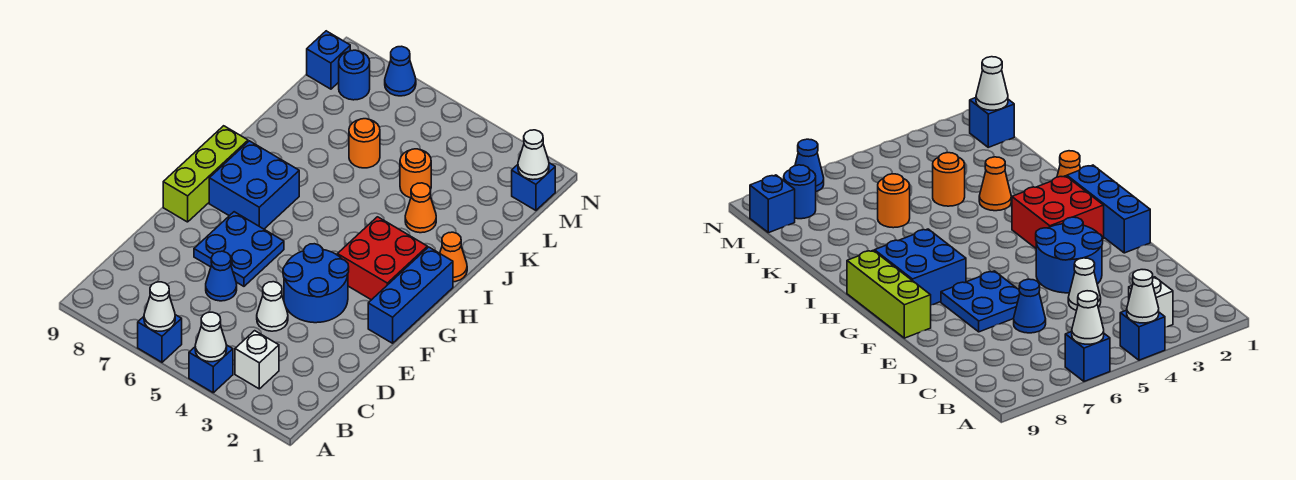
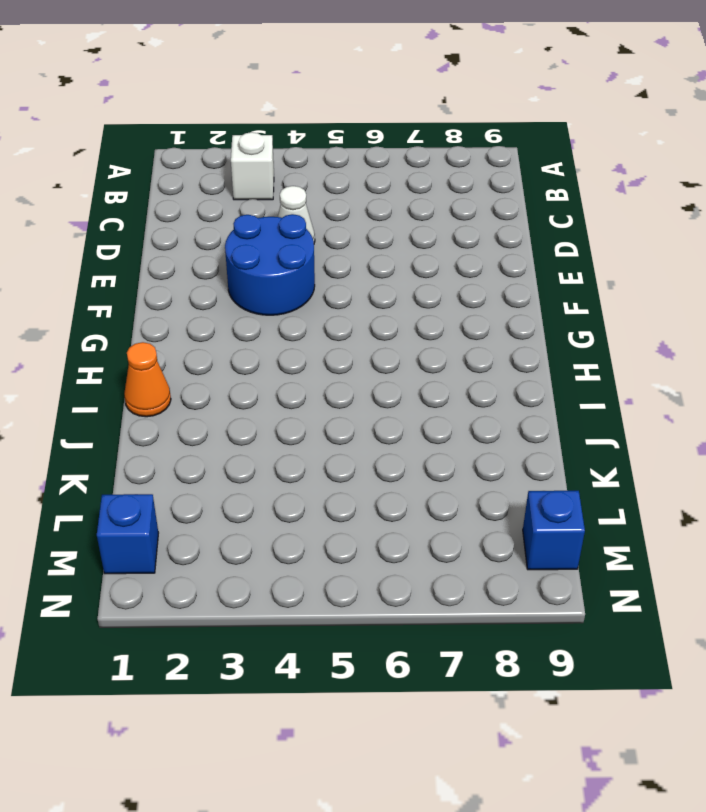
none -> blue 1x1 brick [189,345,233,393]
none -> blue 1x1 brick [138,315,182,362]
none -> blue 1x1 cone [206,251,237,301]

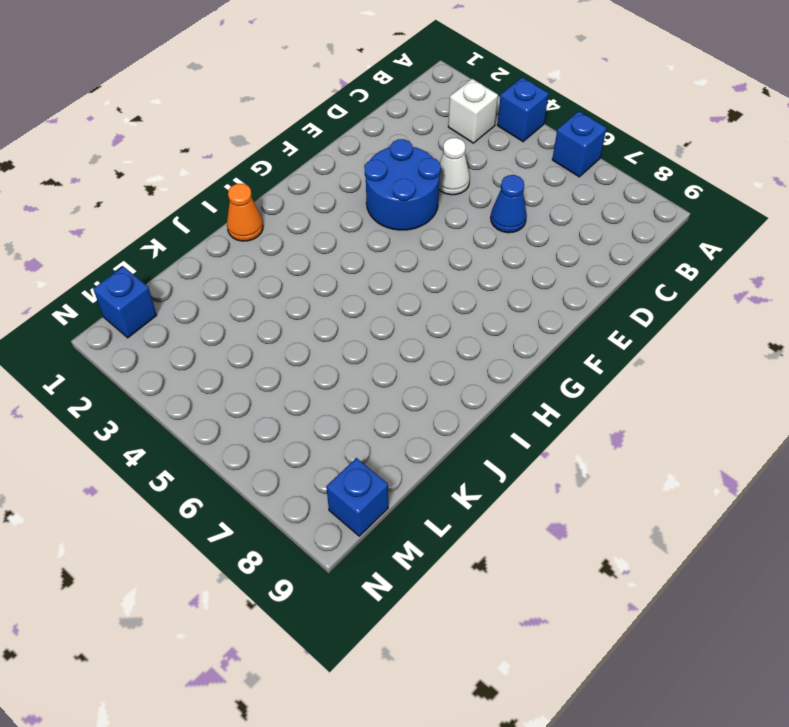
none -> blue 2x2 plate [194,212,284,286]
none -> blue 1x3 brick [368,247,453,343]
none -> lime 1x3 brick [163,126,248,222]

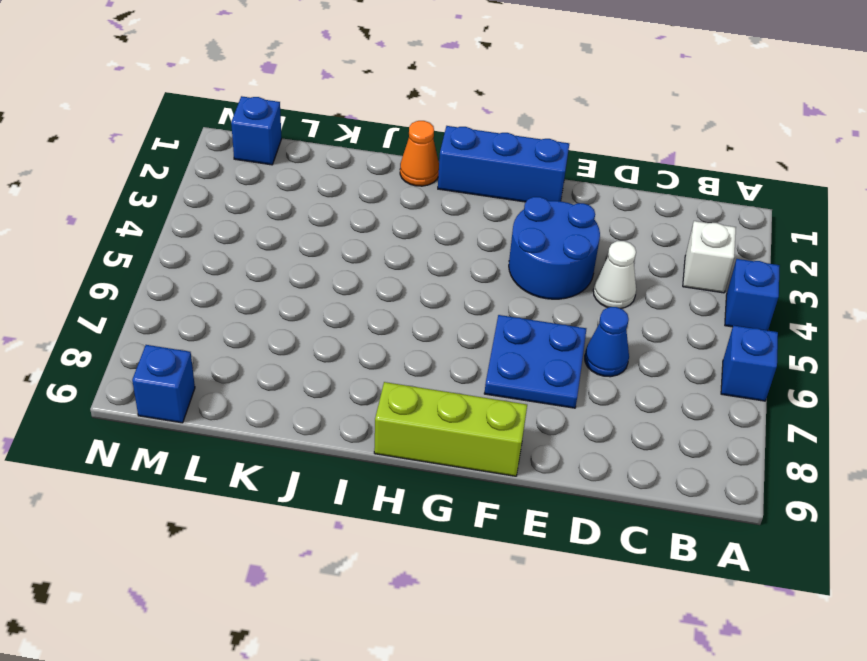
none -> red 2x2 brick [337,217,427,300]
none -> blue 2x2 brick [209,141,299,229]
none -> orange 1x1 cone [405,183,436,233]

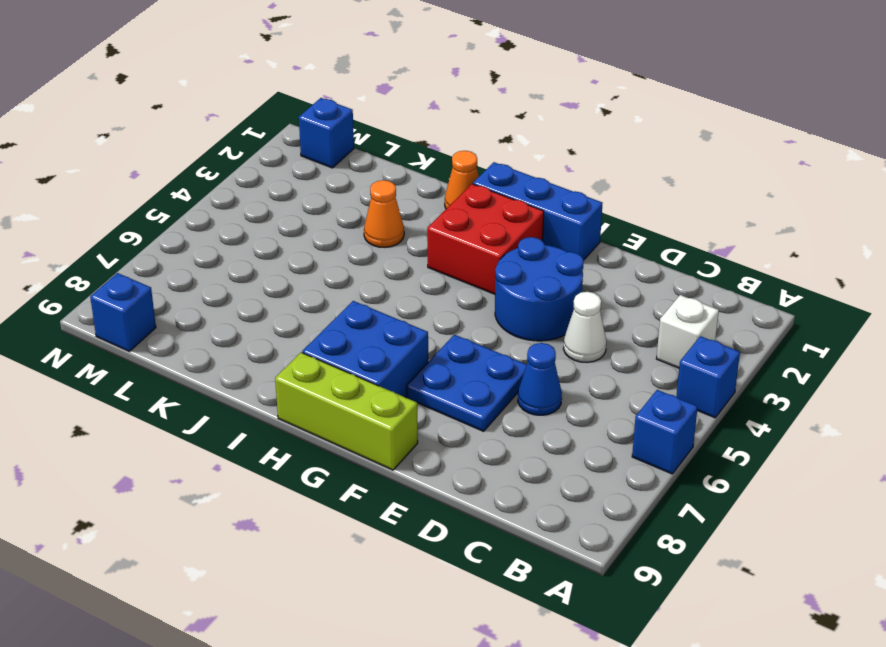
none -> orange 1x1 round brick [400,149,431,198]
none -> orange 1x1 round brick [349,119,380,168]
none -> blue 1x1 round brick [339,50,370,100]

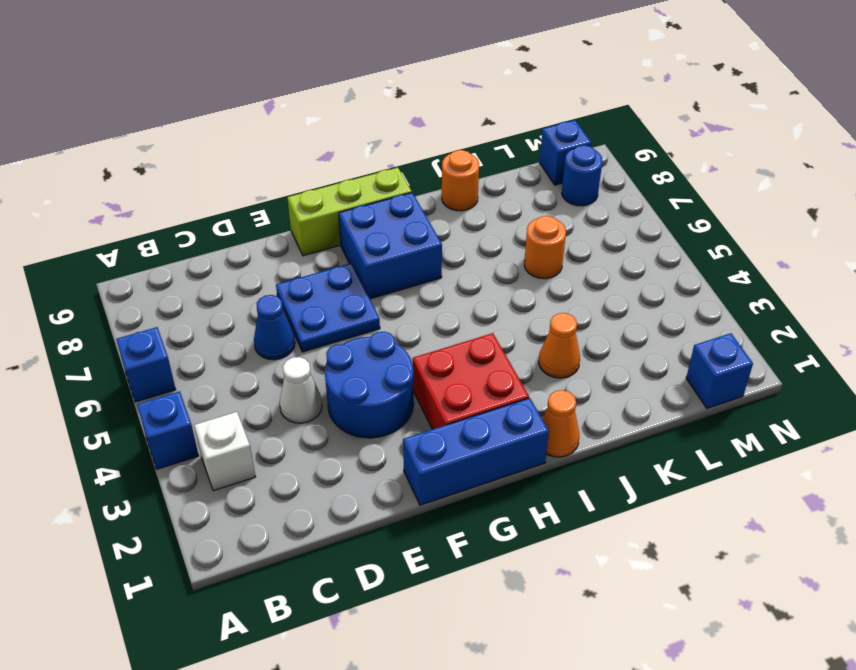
orange 1x1 round brick [442,150,479,211] -> orange 1x1 round brick moved to [400,149,431,198]
none -> blue 1x1 cone [385,46,416,96]
none -> white 1x1 cone [195,312,227,362]
none -> white 1x1 cone [144,282,175,331]

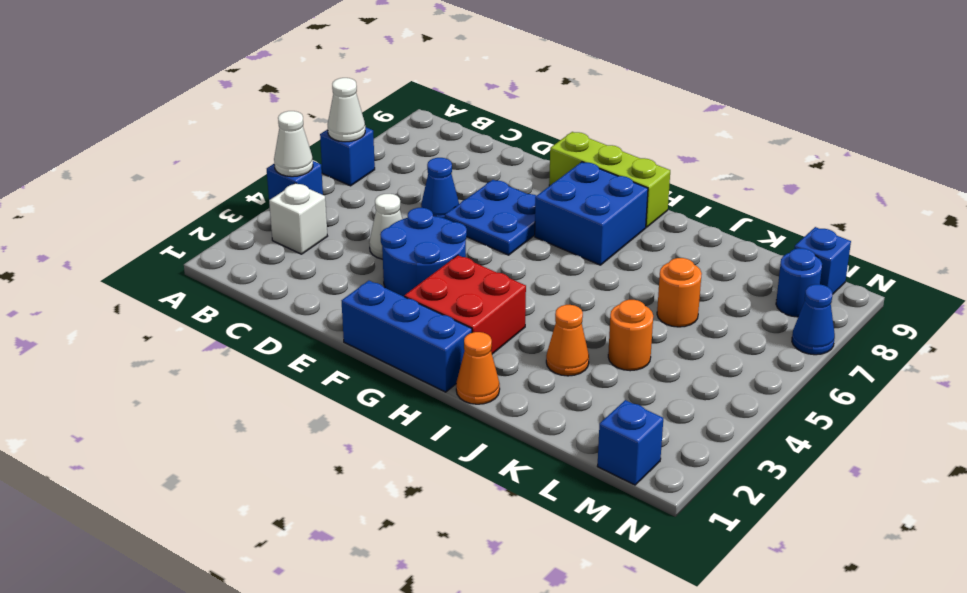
none -> white 1x1 cone [518,130,549,180]

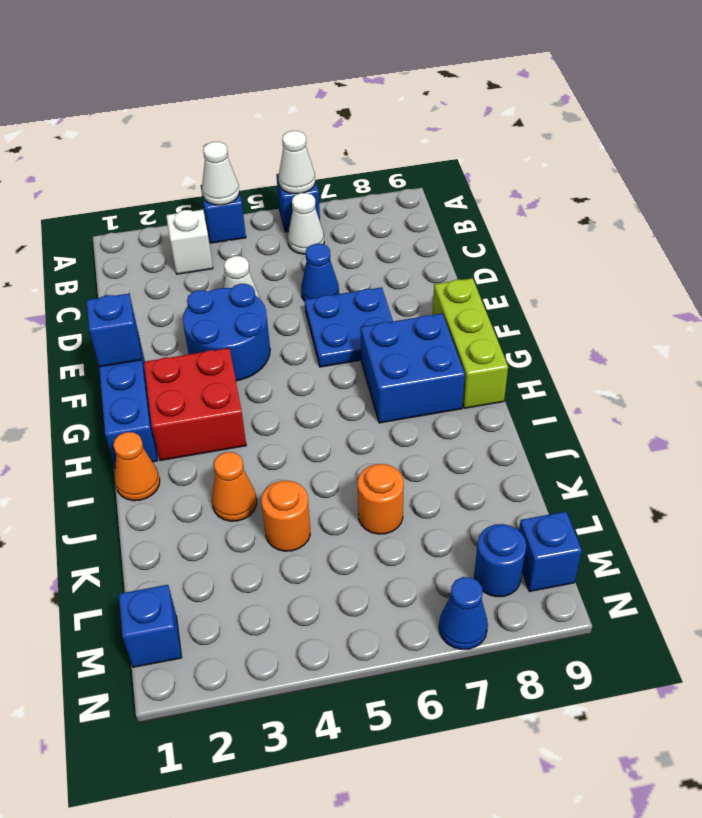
white 1x1 cone [288,193,324,254] -> white 1x1 cone moved to [518,130,549,180]
blue 1x1 brick [87,294,141,367] -> none

